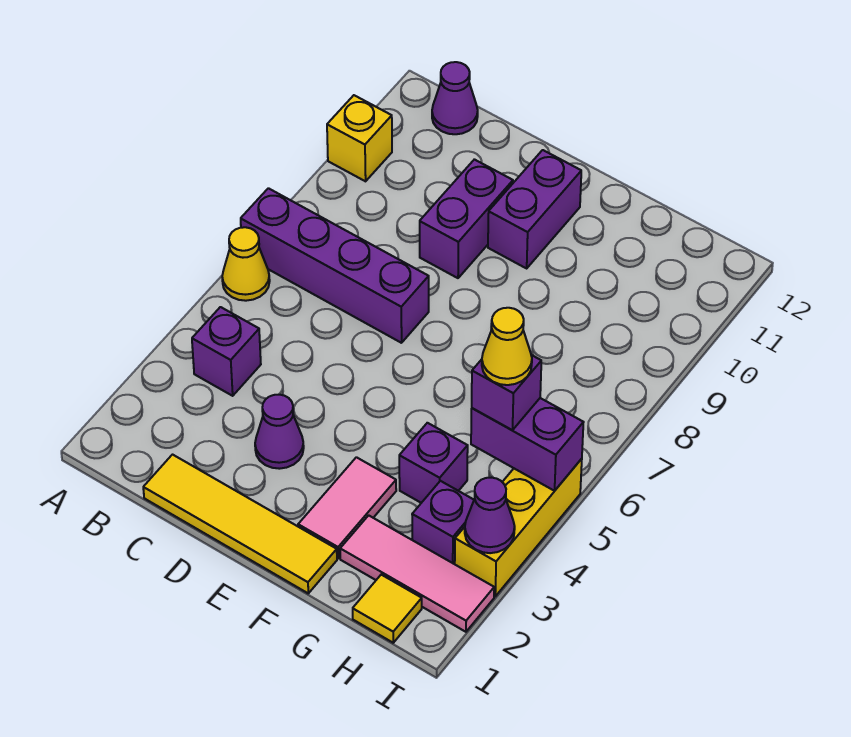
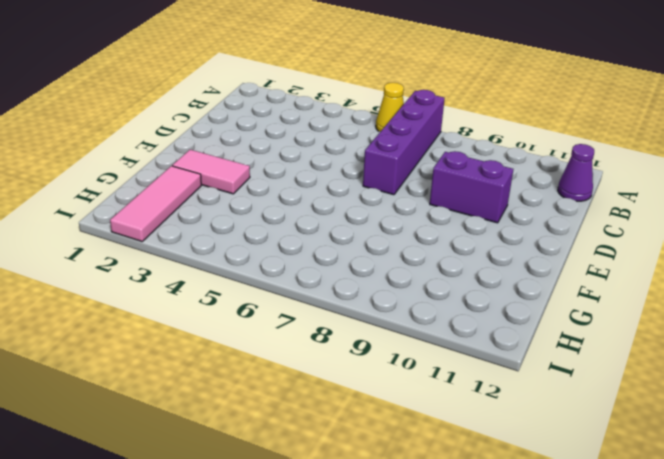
none -> yellow 1x1 brick [327,95,392,181]
none -> purple 1x1 brick [192,307,261,396]
none -> yellow 1x4 tile [143,455,337,593]

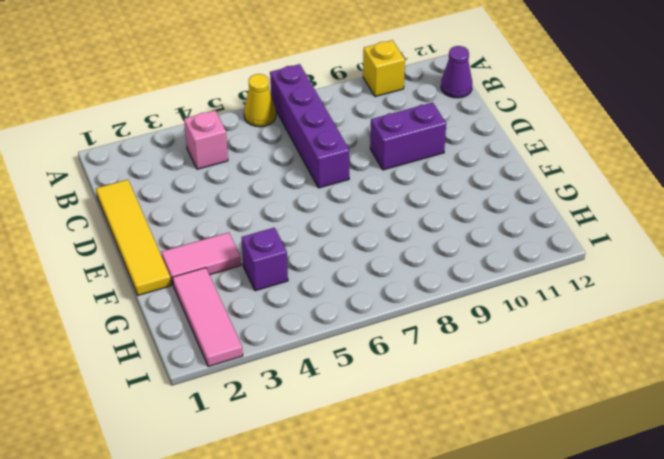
pink 1x1 brick [184,111,228,169] -> purple 1x1 brick [192,307,261,396]
none -> purple 1x1 cone [255,395,304,469]
none -> purple 1x2 brick [488,150,581,268]
none -> yellow 1x1 tile [353,575,422,643]

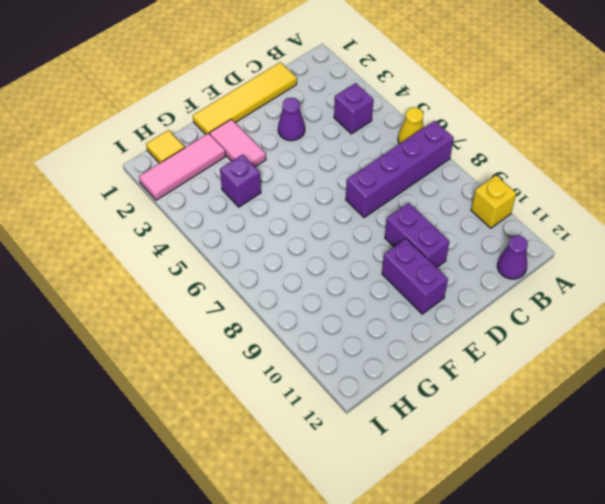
none -> purple 1x1 brick [412,481,474,564]
none -> yellow 1x3 brick [455,459,582,596]
none -> purple 1x2 brick [471,398,584,491]

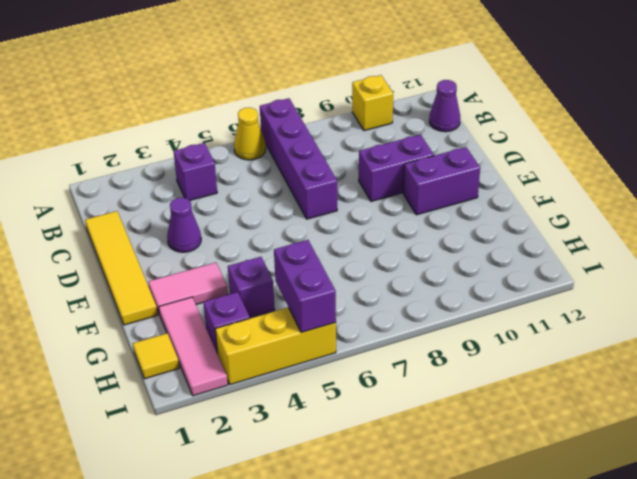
none -> purple 1x1 cone [465,478,515,553]
none -> purple 1x1 brick [472,355,541,430]
none -> yellow 1x1 cone [482,308,532,385]

